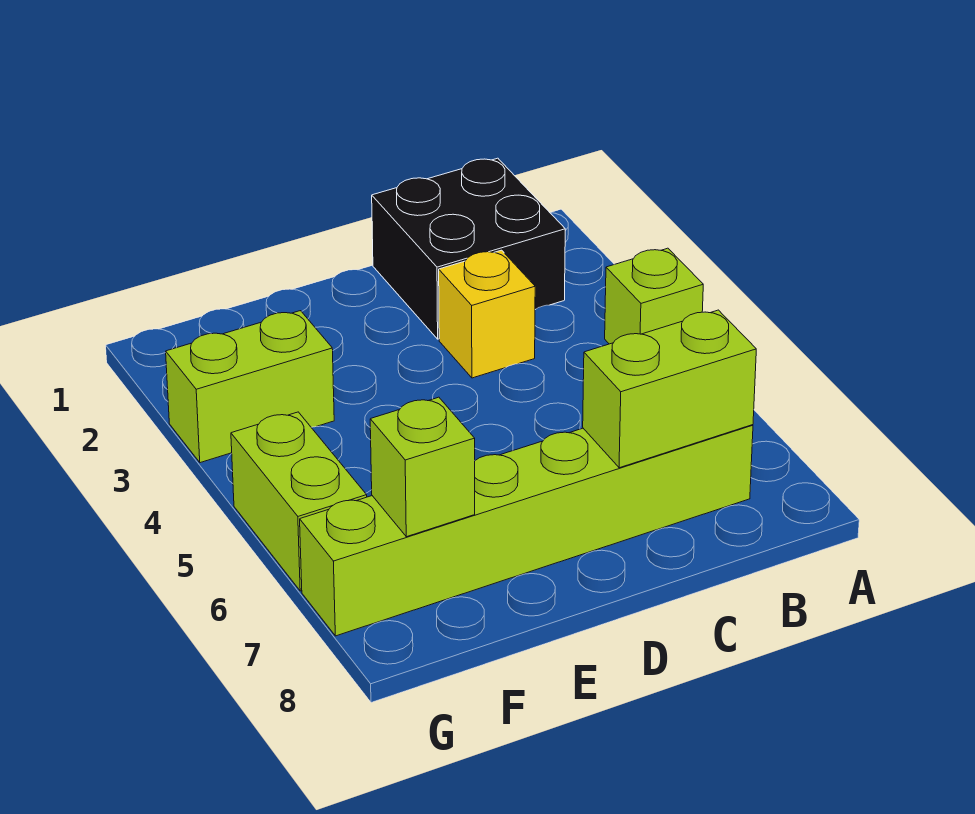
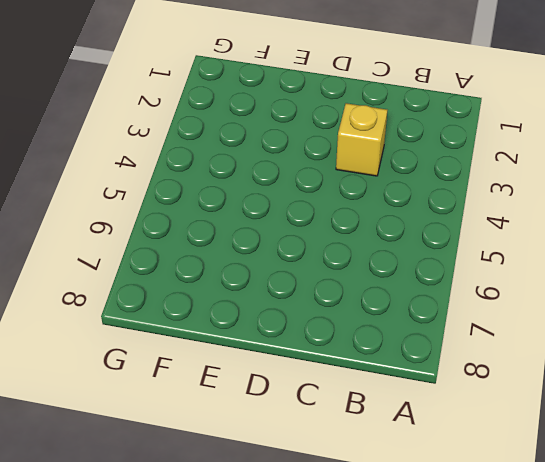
none -> lime 1x1 brick [605,248,703,344]
none -> black 2x2 brick [372,158,565,339]

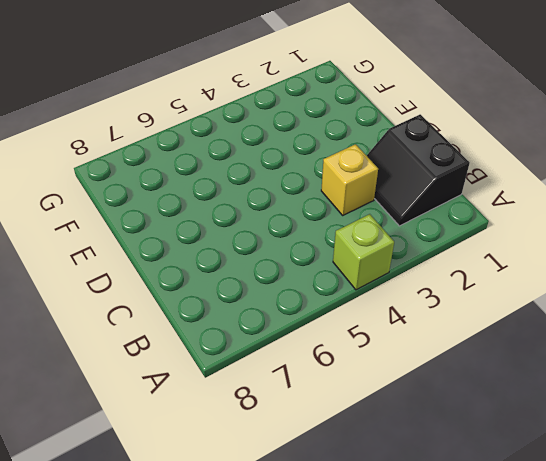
black 2x2 slope [367,114,470,226] -> black 2x2 brick [372,158,565,339]
none -> lime 1x6 brick [300,425,753,636]
none -> lime 1x2 brick [166,311,334,463]

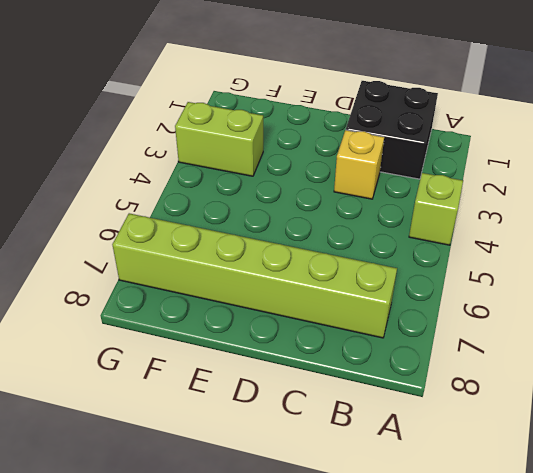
none -> lime 1x2 brick [231,412,367,591]
none -> lime 1x2 brick [583,310,756,468]

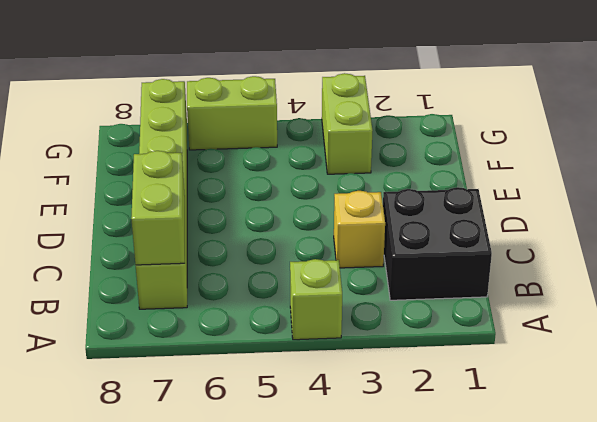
none -> lime 1x1 brick [370,397,475,537]

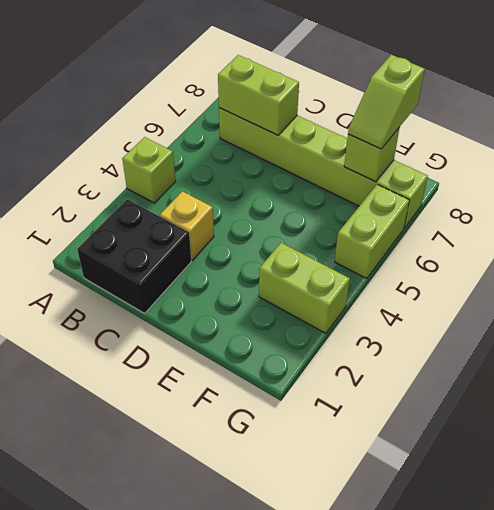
lime 1x2 slope [348,55,425,149] -> none

